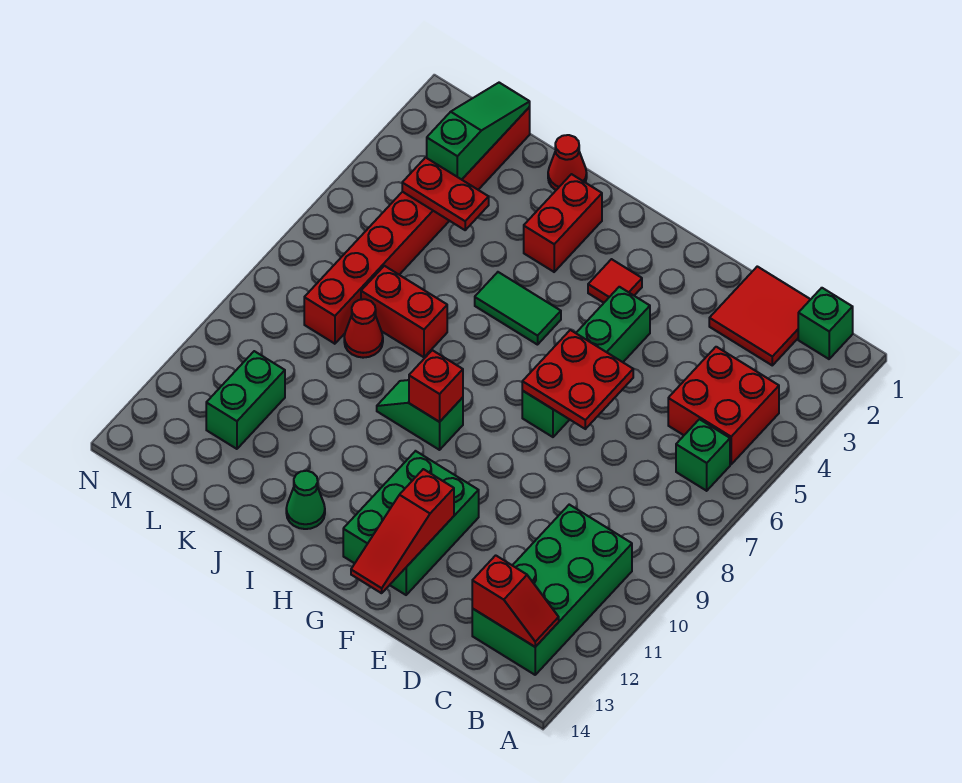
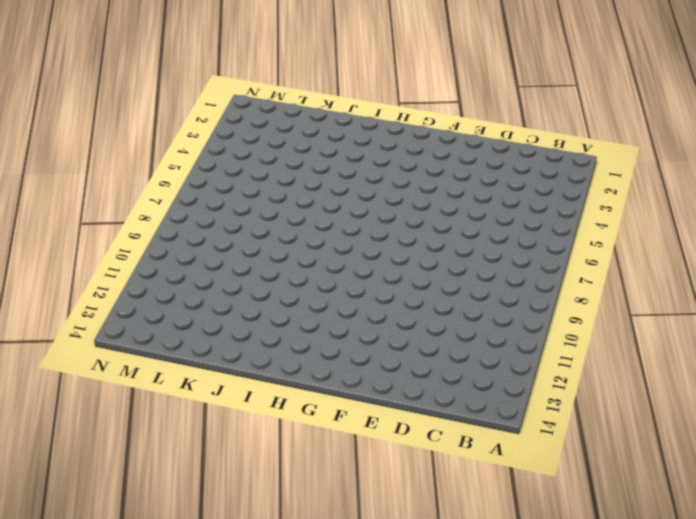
none -> green 1x1 brick [798,288,853,359]
none -> red 2x2 brick [668,347,779,464]
none -> green 1x1 brick [676,419,730,491]

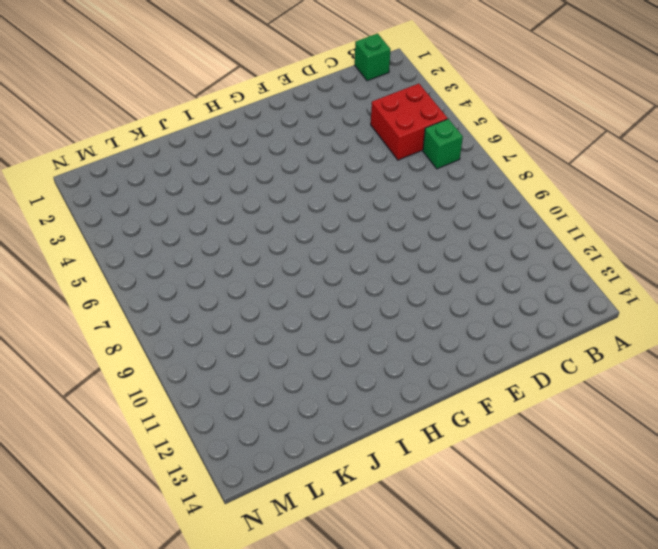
none -> green 2x4 brick [472,505,632,675]
none -> red 2x2 tile [709,266,811,365]
none -> green 1x4 brick [522,287,650,437]

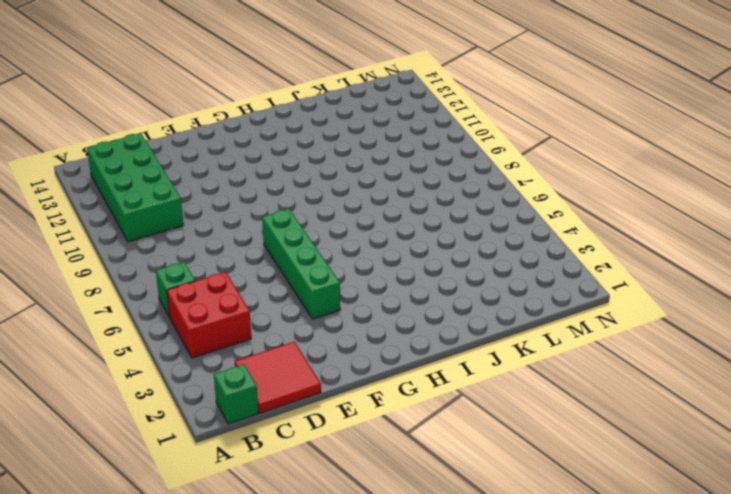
none -> green 2x3 brick [343,451,479,595]
none -> red 1x1 tile [588,259,642,303]
none -> green 1x2 tile [475,272,561,345]

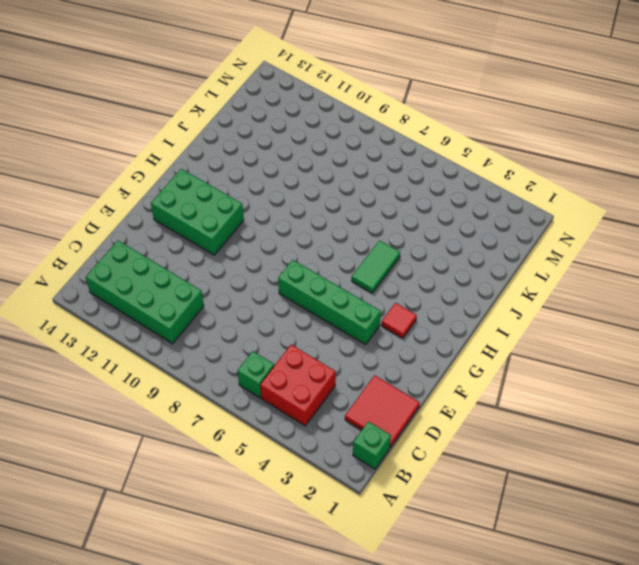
none -> green 1x2 slope [377,380,463,450]
none -> red 1x2 brick [524,174,602,272]
none -> green 1x1 cone [286,471,325,529]

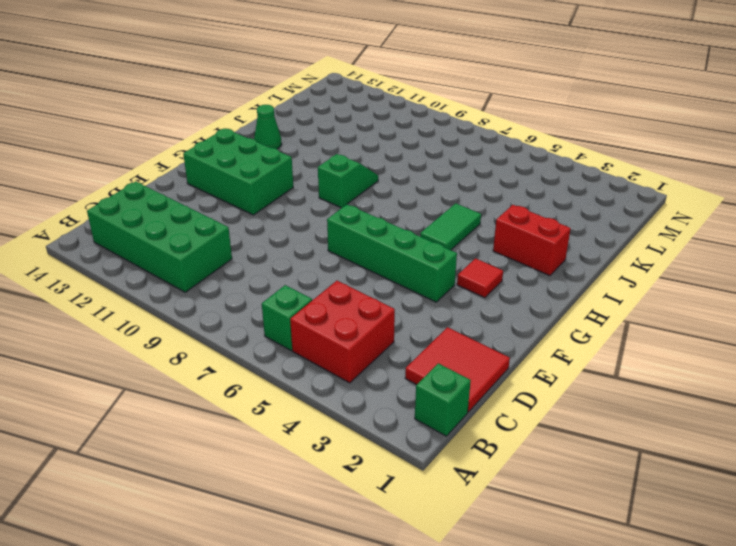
none -> red 1x1 cone [548,135,587,190]
none -> red 1x2 brick [361,266,447,357]
none -> red 1x1 cone [344,299,383,358]

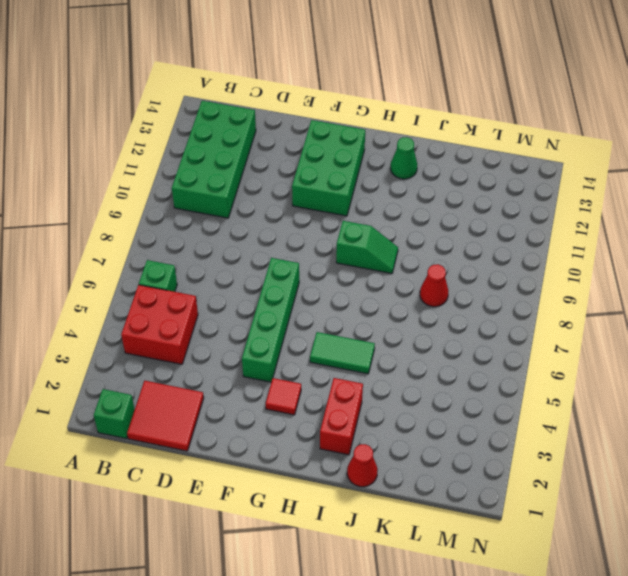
none -> red 1x2 brick [361,266,447,357]
none -> red 1x8 brick [304,107,530,344]
none -> green 1x2 brick [206,351,285,449]

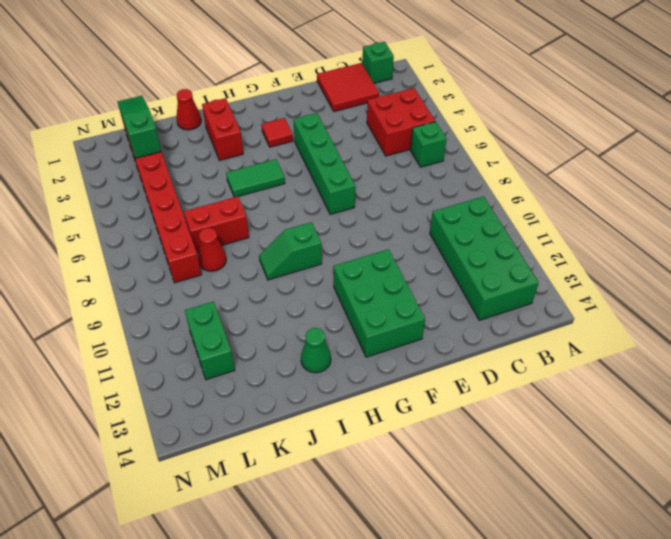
none -> red 1x2 slope [472,555,559,647]
none -> red 2x2 plate [522,330,633,429]
none -> red 1x3 slope [351,469,454,593]

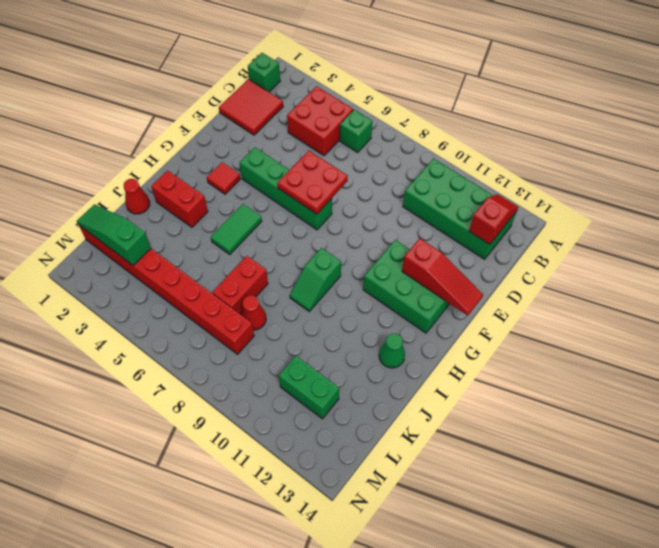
none -> red 1x1 brick [409,350,463,422]
none -> red 1x2 plate [402,158,489,230]

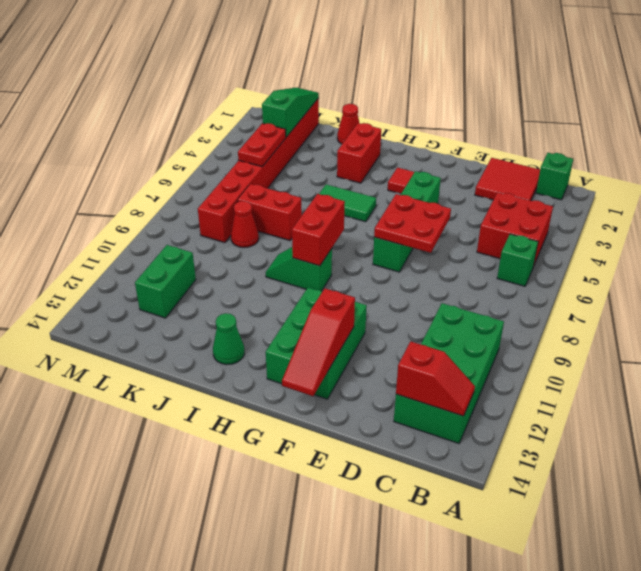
red 1x2 brick [292,194,345,266] -> red 1x1 brick [409,350,463,422]
red 1x2 plate [238,123,286,167] -> red 1x2 plate turned to [402,158,489,230]

